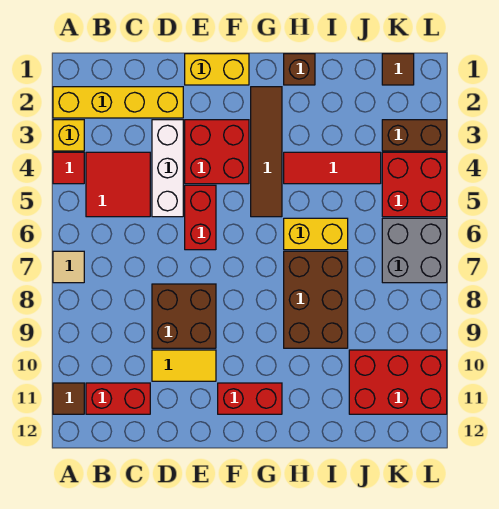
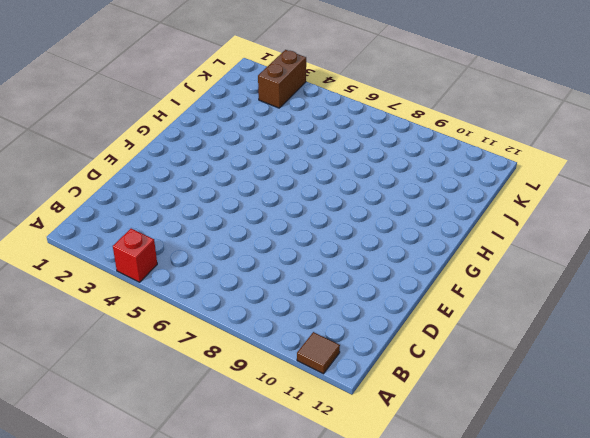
red 1x1 brick [113,229,157,282] -> red 1x1 tile [53,152,84,184]
none -> yellow 1x4 brick [53,87,183,118]
none -> yellow 1x1 brick [53,120,84,151]
none -> tan 1x1 tile [53,251,84,283]

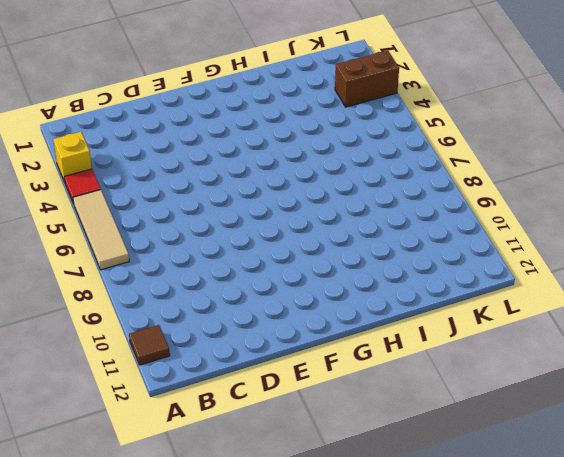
tan 1x3 tile [73,190,129,270] -> tan 1x1 tile [53,251,84,283]
none -> yellow 1x4 brick [53,87,183,118]
none -> red 2x2 tile [86,152,150,217]
none -> red 1x2 brick [86,383,150,414]

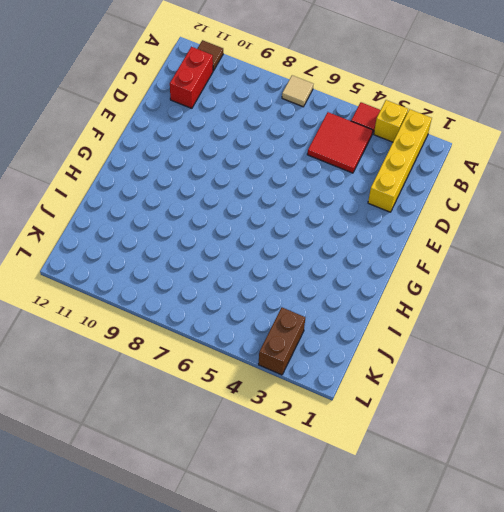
none -> white 1x3 brick [152,120,183,217]
none -> brown 2x2 brick [152,284,216,348]
none -> yellow 1x2 tile [152,350,216,381]

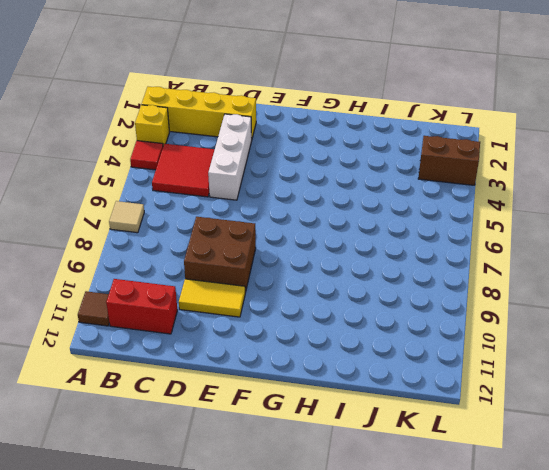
none -> yellow 1x2 brick [185,54,249,85]
none -> red 2x2 brick [185,120,249,184]
none -> red 1x2 brick [185,185,216,250]

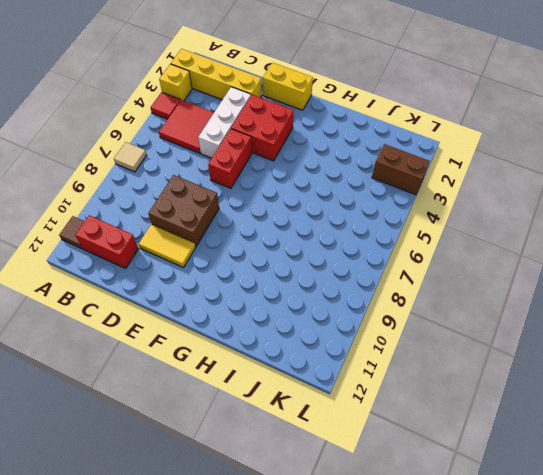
none -> red 1x2 brick [218,383,282,414]
none -> brown 1x4 tile [251,87,282,217]
none -> brown 1x1 brick [284,54,315,85]

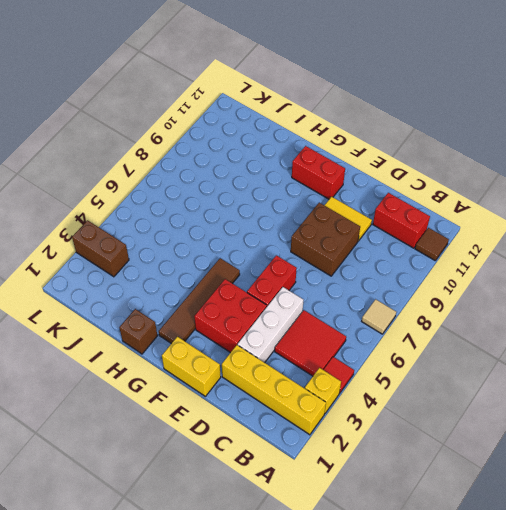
none -> red 1x3 tile [284,152,381,184]
none -> yellow 1x2 brick [284,218,348,250]
none -> brown 2x3 brick [284,251,348,348]

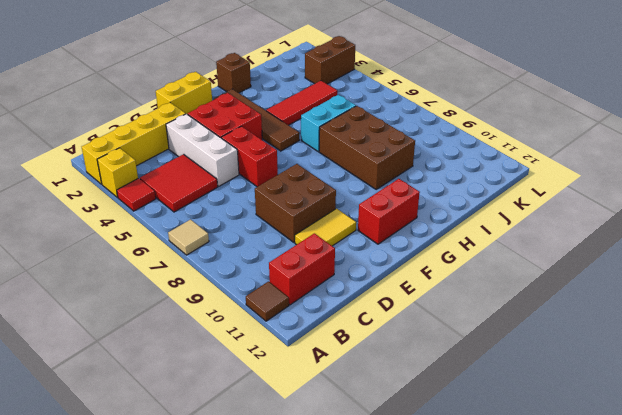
cyan 1x2 brick [301,95,356,152] -> yellow 1x2 brick [284,218,348,250]
none -> red 2x3 brick [349,350,447,414]
none -> brown 1x1 tile [382,54,414,85]
none -> red 2x2 brick [382,152,447,217]

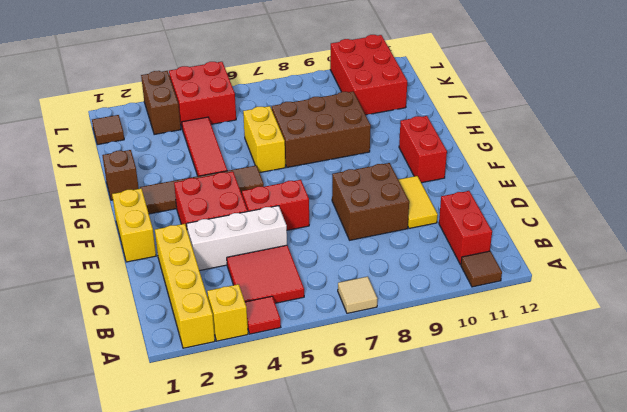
none -> grey 2x2 brick [382,218,447,283]

